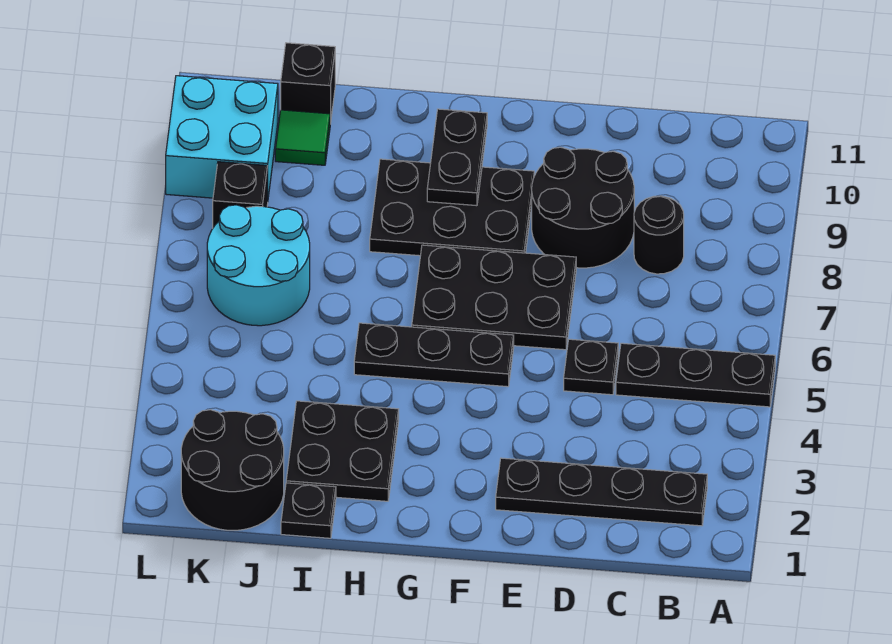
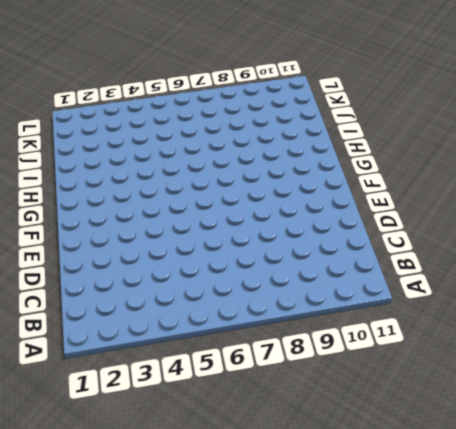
none -> black 1x3 plate [616,343,775,407]
none -> black 1x4 plate [496,458,707,526]
none -> black 1x1 round brick [634,196,684,274]

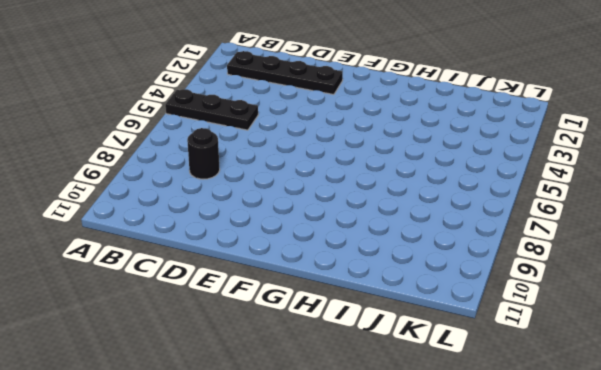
none -> black 1x1 plate [564,339,618,395]
none -> black 2x2 round brick [532,147,634,268]
none -> black 2x3 plate [412,245,576,350]

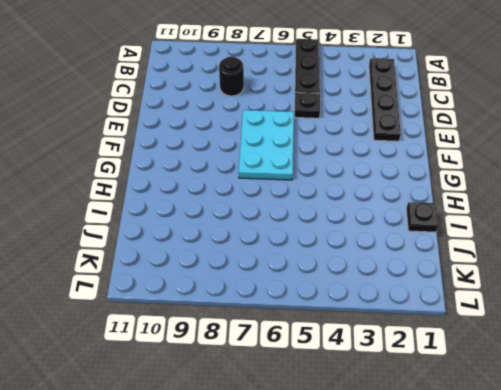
cyan 2x3 plate [239,110,294,180] -> black 2x3 plate [412,245,576,350]
none -> black 2x2 round brick [532,147,634,268]
none -> black 1x3 plate [354,323,514,387]
none -> black 2x3 plate [370,159,534,256]

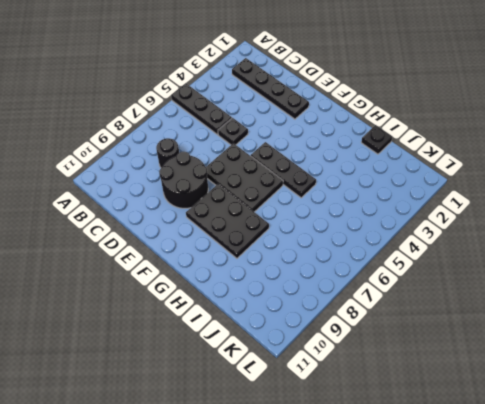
none -> black 2x2 plate [286,401,399,501]
none -> black 2x2 round brick [181,410,284,530]
none -> cyan 2x2 round brick [207,205,310,326]

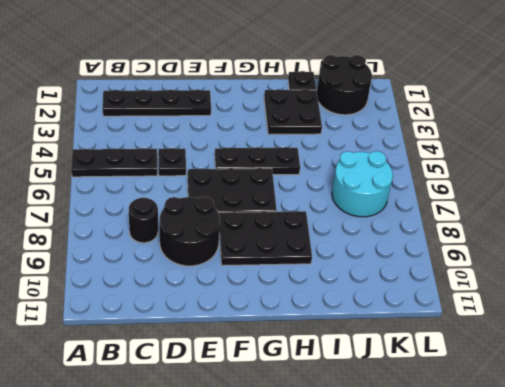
none -> green 1x1 tile [275,110,330,165]
none -> black 1x1 brick [281,43,335,124]
none -> black 1x1 brick [213,162,268,228]

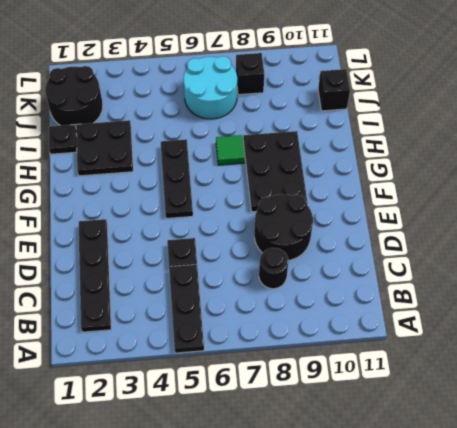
green 1x1 tile [216,135,245,165] -> green 1x1 tile moved to [275,110,330,165]
none -> black 2x3 plate [412,245,576,350]
none -> cyan 2x2 brick [166,76,278,198]
none -> black 1x2 plate [427,109,487,206]

